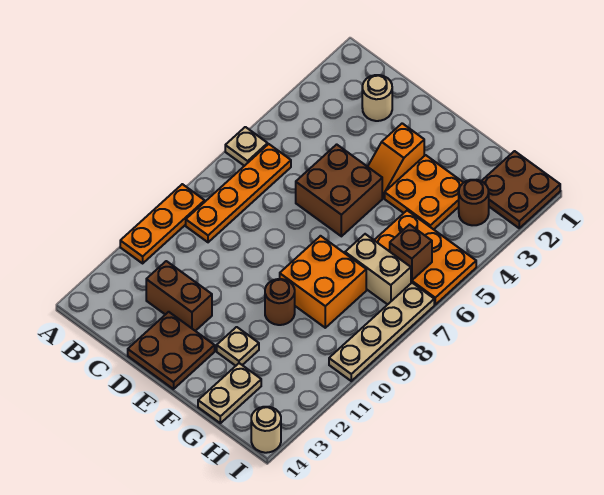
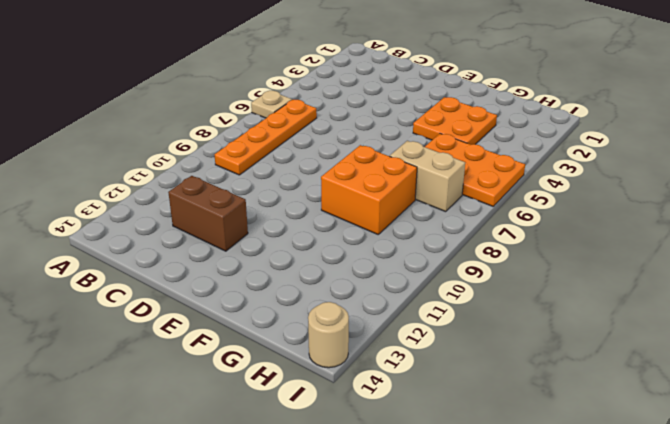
none -> orange 1x3 plate [120,184,205,263]
none -> tan 1x1 round brick [362,75,392,121]
none -> brown 2x2 brick [296,144,382,236]

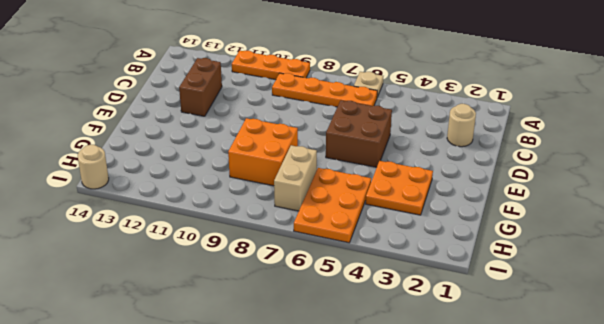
none -> brown 2x2 plate [128,312,215,389]
none -> orange 1x2 slope [368,123,424,198]
none -> brown 1x1 round brick [265,279,295,325]

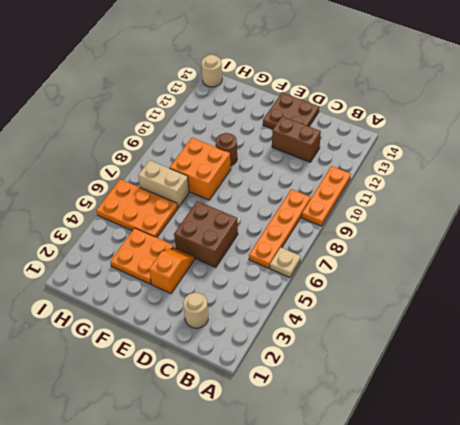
none -> tan 1x1 plate [217,327,259,366]
none -> tan 1x2 plate [198,363,261,423]
none -> brown 2x2 plate [482,151,560,228]

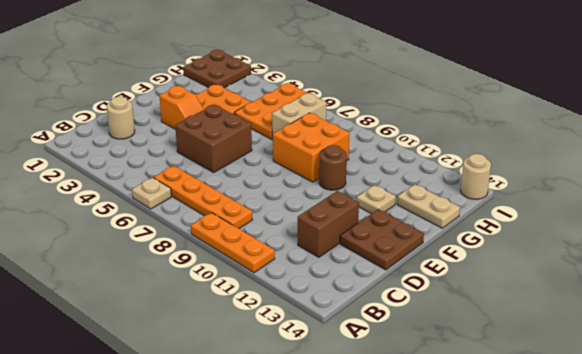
none -> brown 1x1 round brick [459,180,489,225]
none -> tan 1x4 plate [329,283,434,381]
none -> brown 1x1 brick [390,225,432,280]

